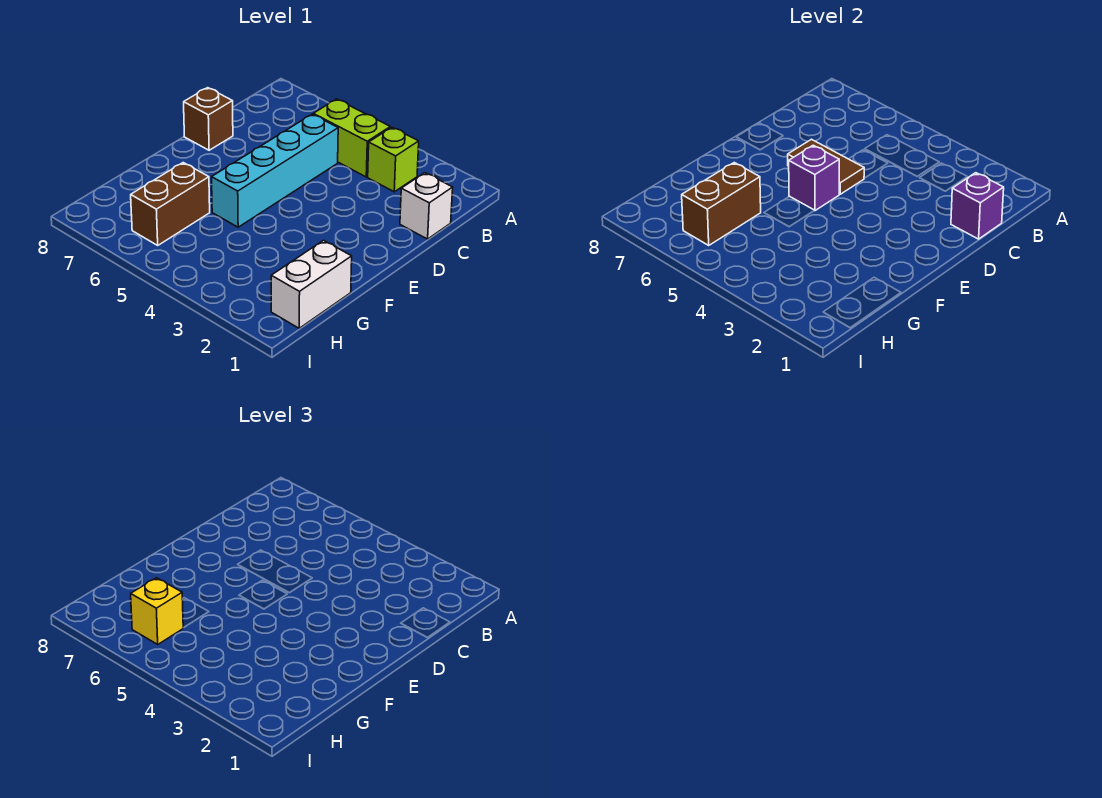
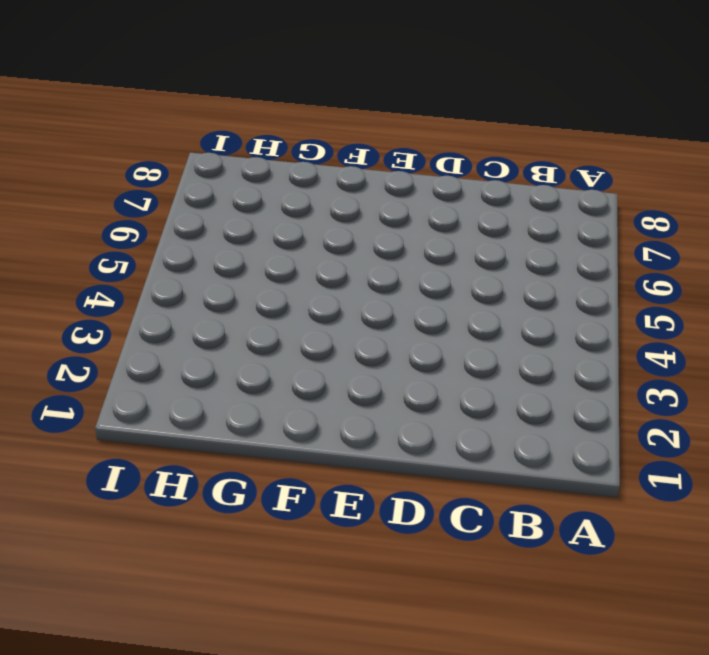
none -> lime 1x1 brick [368,127,419,192]
none -> lime 1x2 brick [313,99,390,177]
none -> white 1x1 brick [400,173,453,239]

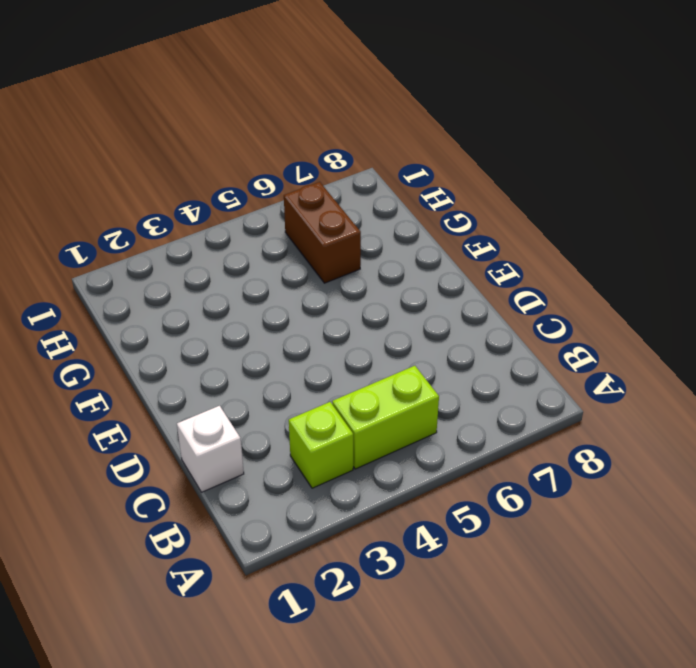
none -> cyan 1x4 brick [212,114,338,227]
none -> brown 1x1 brick [184,88,233,150]
none -> white 1x2 brick [271,240,352,328]

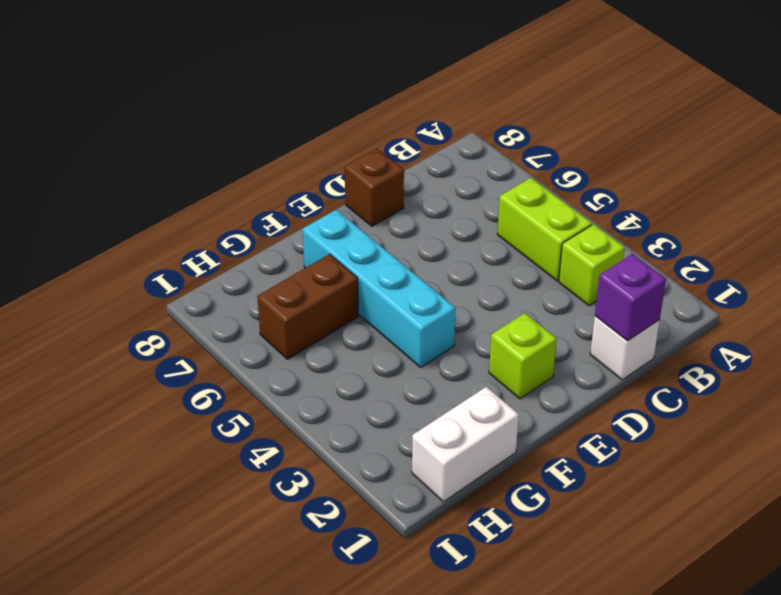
lime 1x1 brick [489,313,557,399] -> none
cyan 1x4 brick [303,210,456,367] -> cyan 1x4 brick turned to [212,114,338,227]
none -> brown 1x2 tile [788,139,864,194]
none -> purple 1x1 brick [789,145,839,211]
none -> brown 1x2 brick [682,163,761,245]

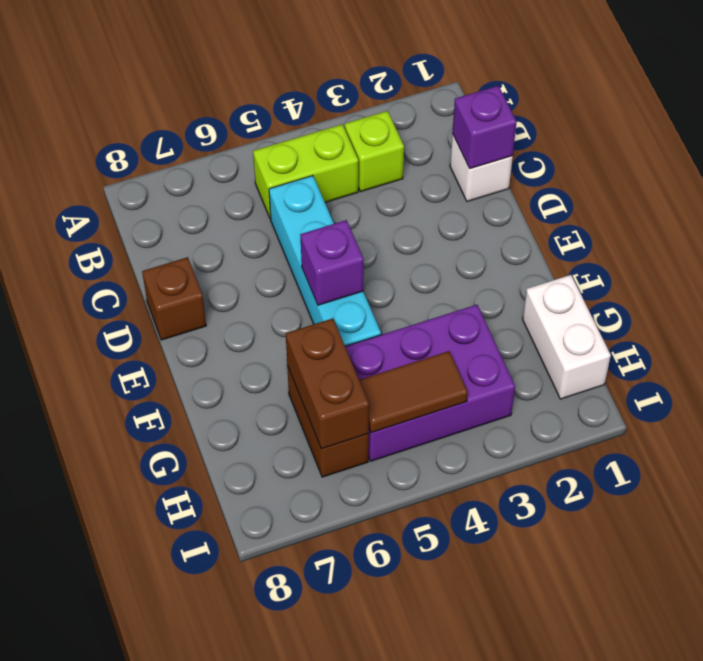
purple 2x3 brick [345,305,515,461] -> none
brown 1x2 tile [359,351,468,433] -> brown 1x2 tile moved to [788,139,864,194]
none -> yellow 1x1 brick [131,578,183,644]

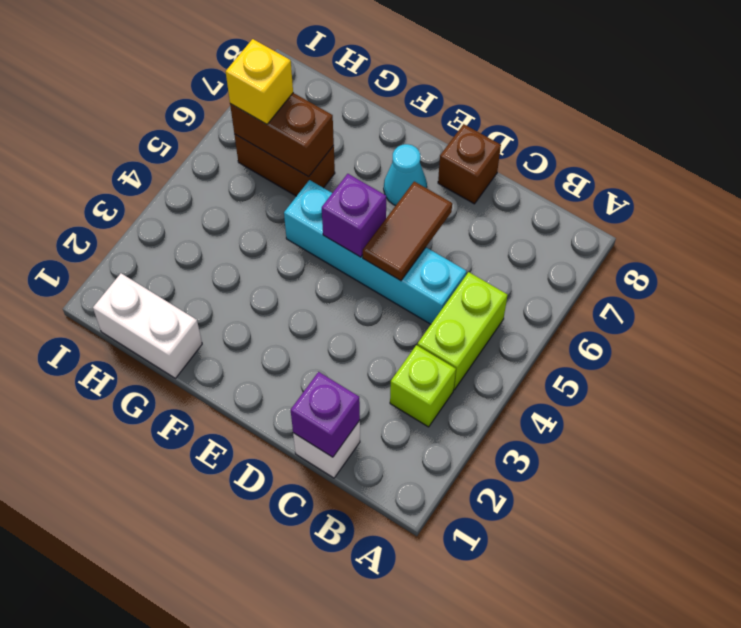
cyan 1x1 cone [384,144,427,206] -> none

